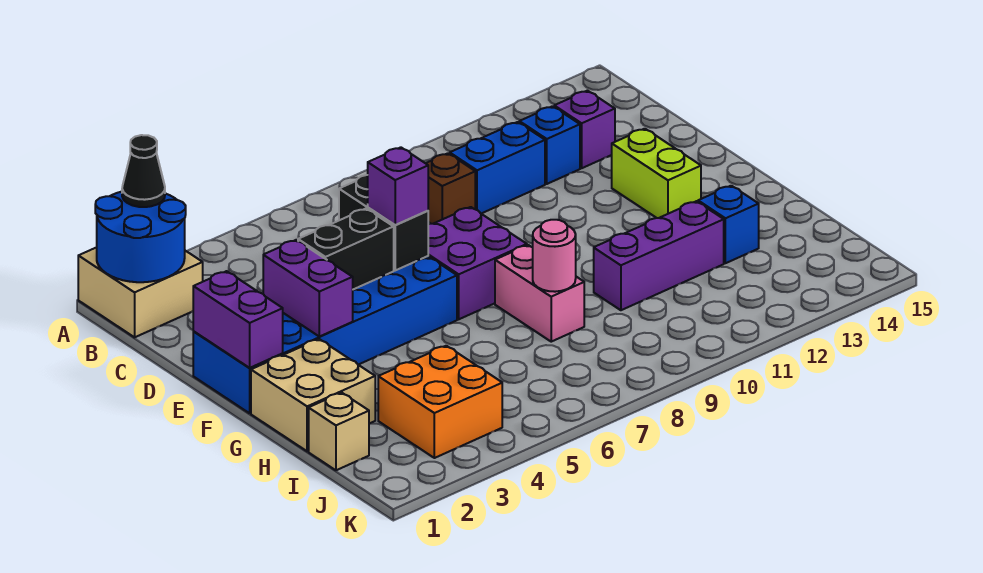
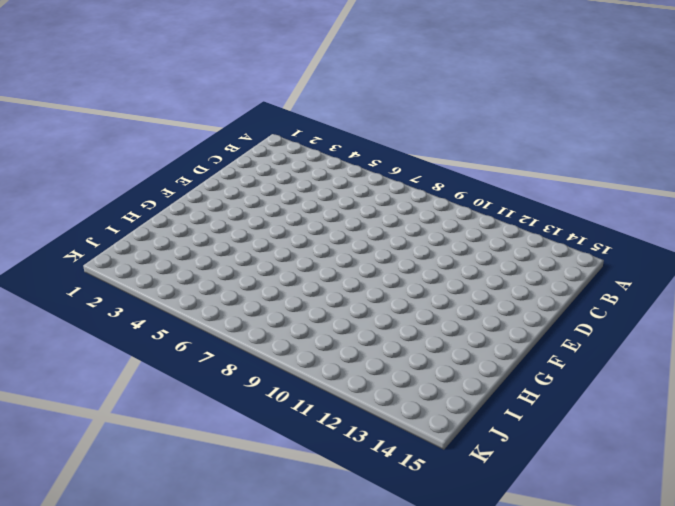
none -> tan 2x2 brick [78,247,203,337]
none -> brown 1x1 brick [426,153,475,224]
none -> blue 1x2 brick [450,122,545,214]

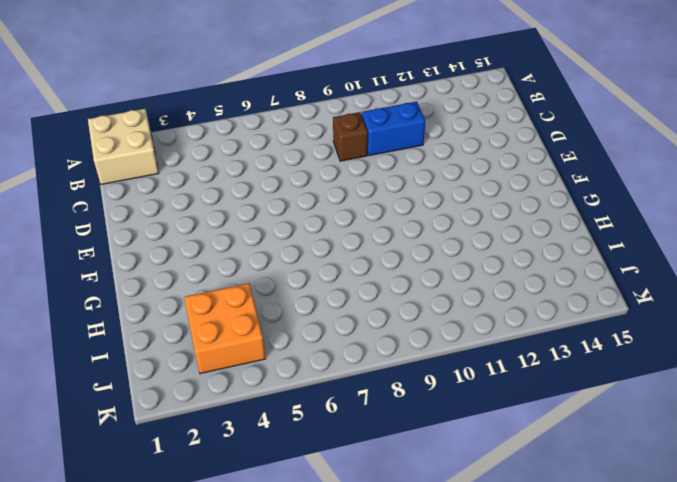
none -> blue 1x1 brick [519,106,580,184]
none -> purple 1x1 brick [554,91,615,168]
none -> blue 2x6 brick [193,256,457,413]

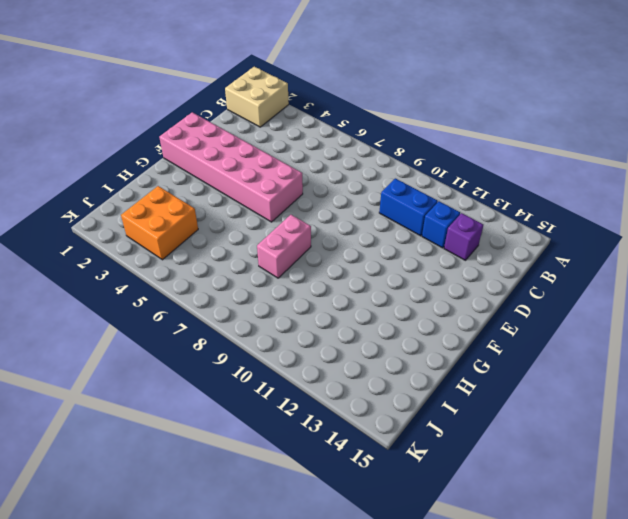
pink 2x6 brick [159,112,303,222] -> blue 2x6 brick [193,256,457,413]
none -> brown 1x1 brick [426,153,475,224]
none -> purple 2x2 brick [428,207,527,319]
none -> lime 1x2 brick [612,129,701,218]

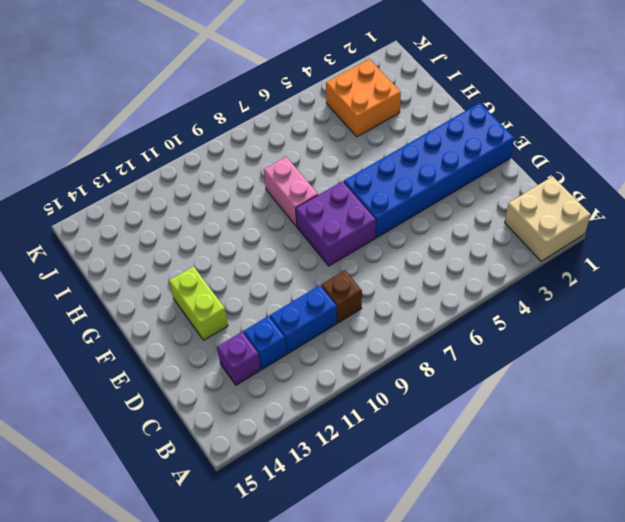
none -> tan 2x2 brick [251,339,375,451]
none -> purple 1x3 brick [594,201,724,310]
none -> blue 1x1 brick [698,186,759,263]

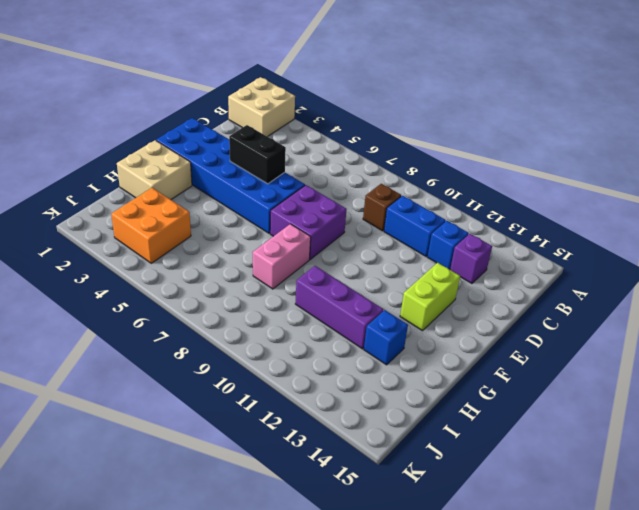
none -> tan 1x1 brick [309,393,369,470]
none -> blue 2x2 round brick [95,192,186,282]
none -> black 1x2 brick [339,175,428,270]

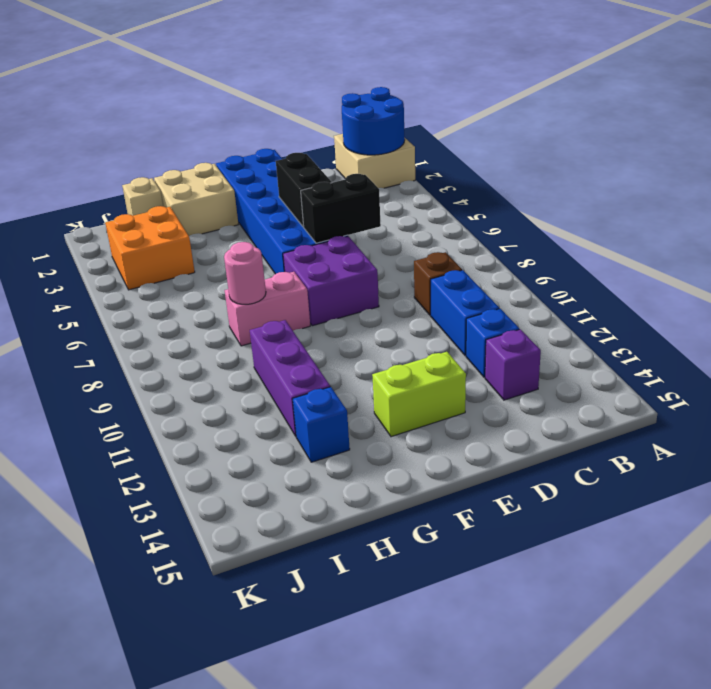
none -> purple 1x2 brick [193,271,283,368]
none -> purple 1x2 brick [263,240,353,337]
none -> black 1x1 cone [122,135,165,207]

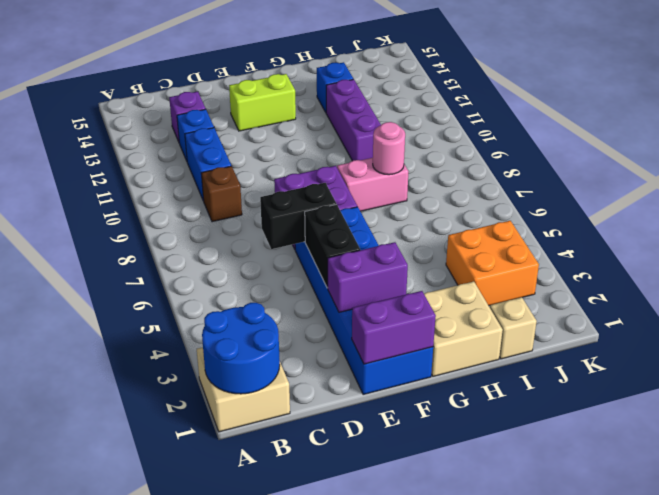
none -> black 1x1 cone [122,135,165,207]
none -> purple 1x1 brick [368,147,428,225]

